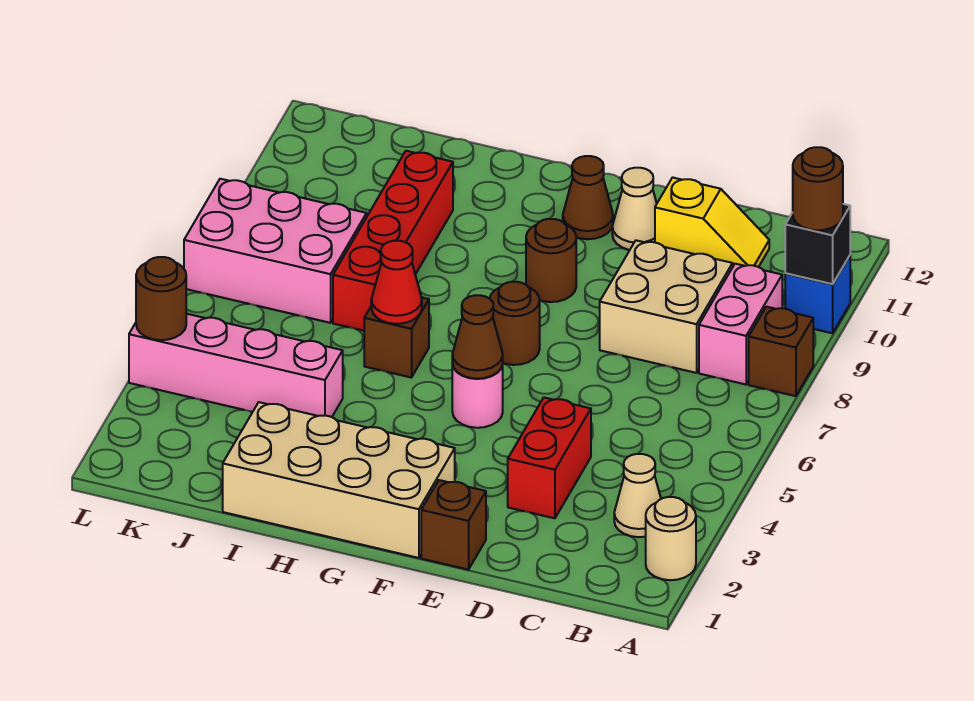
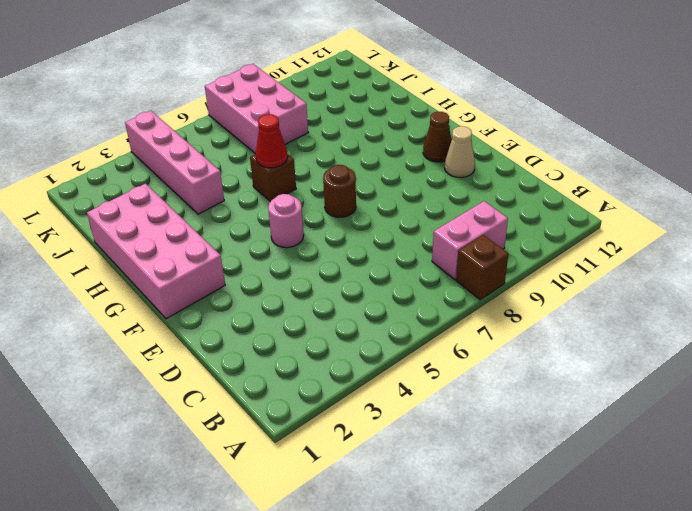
pink 2x4 brick [87,184,225,319] -> tan 2x4 brick [223,402,455,558]
none -> tan 1x1 round brick [646,497,696,580]
none -> blue 1x1 brick [785,256,850,333]
none -> tan 1x1 cone [614,454,661,537]

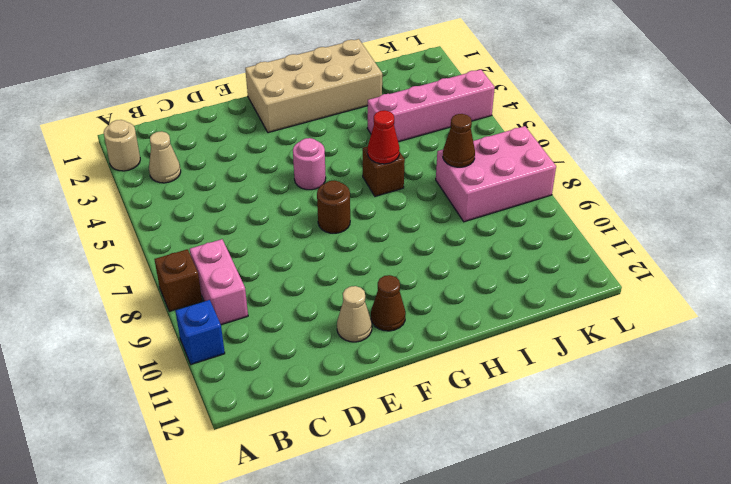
brown 1x1 cone [443,114,475,167] -> brown 1x1 cone moved to [452,295,503,379]
none -> tan 2x2 brick [600,240,733,373]
none -> yellow 1x2 slope [655,177,769,267]
none -> red 1x2 brick [508,398,591,518]

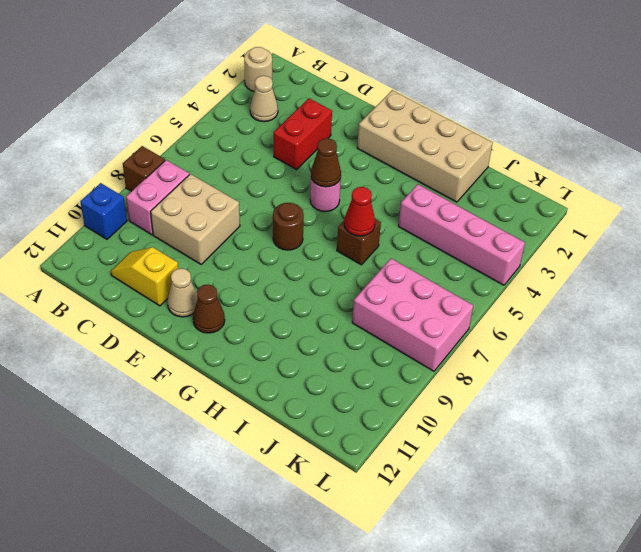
none -> brown 1x1 brick [421,480,486,570]
none -> brown 1x1 round brick [526,219,576,302]
none -> red 1x4 brick [333,151,453,331]

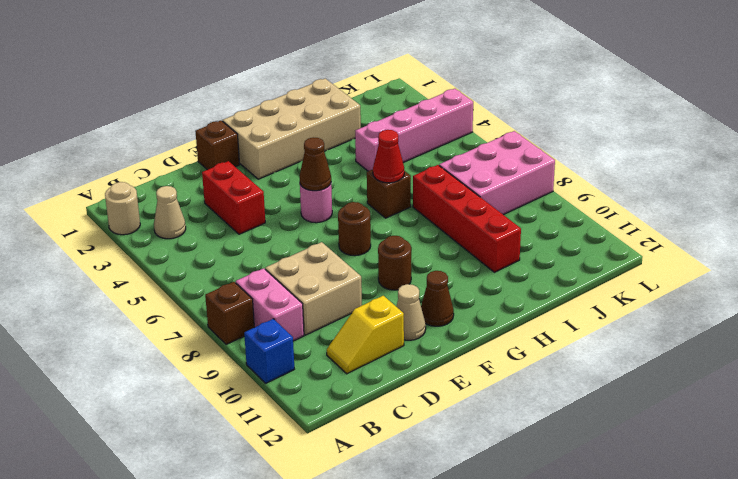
none -> black 1x1 brick [785,204,850,284]
none -> brown 1x1 round brick [136,257,186,340]
none -> brown 1x1 round brick [793,147,843,230]

